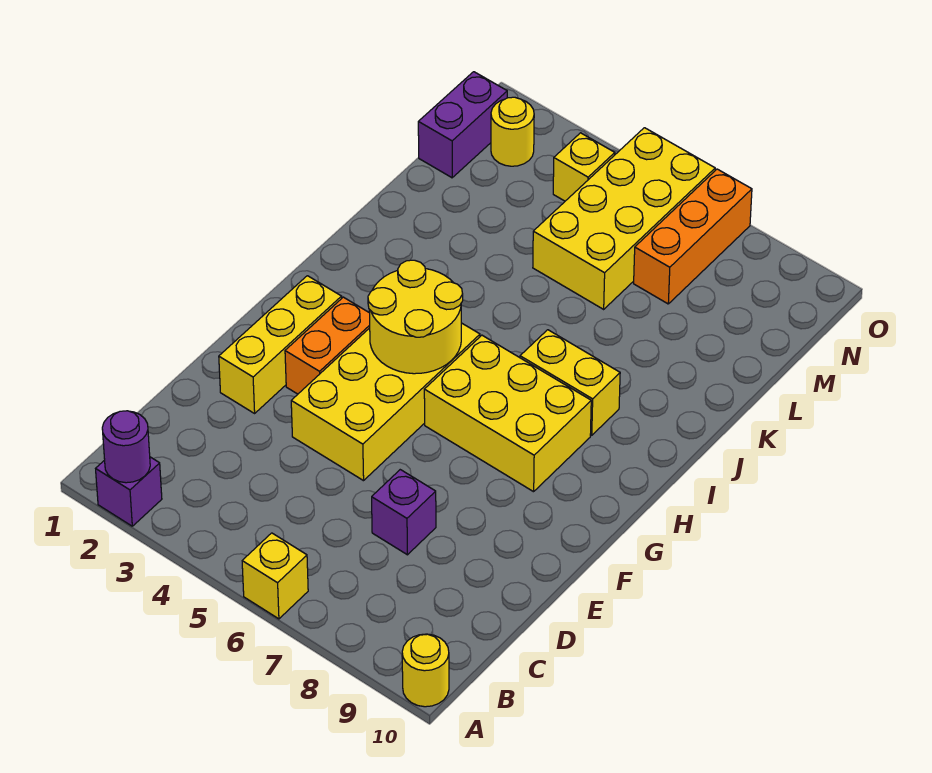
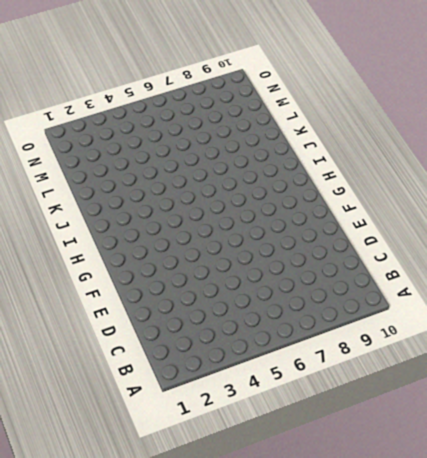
none -> purple 1x1 brick [96,457,162,526]
none -> yellow 1x1 brick [242,533,308,619]
none -> yellow 1x1 round brick [402,634,449,707]

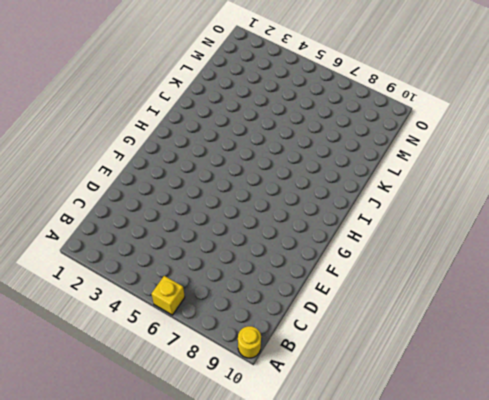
none -> purple 1x1 brick [96,457,162,526]
none -> purple 1x1 brick [372,470,436,555]
none -> yellow 1x3 brick [219,276,342,413]

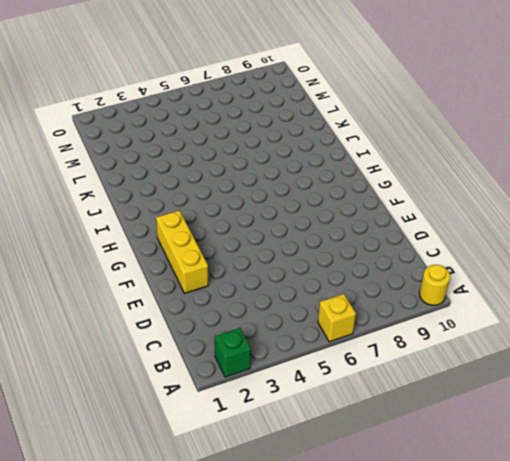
green 1x1 brick [215,328,251,377] -> purple 1x1 brick [96,457,162,526]
none -> purple 1x1 brick [372,470,436,555]
none -> yellow 2x4 brick [291,323,480,481]
none -> orange 1x2 brick [285,297,370,394]

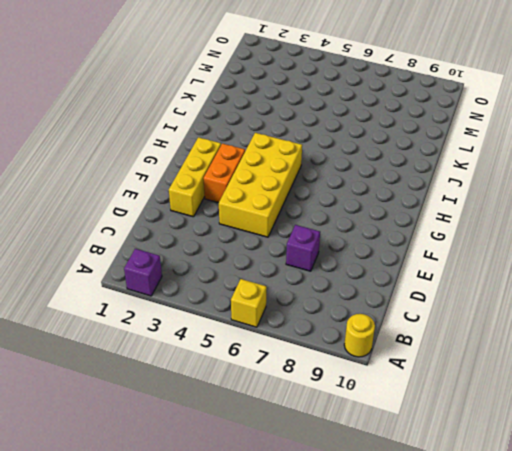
none -> yellow 2x3 brick [424,335,591,492]
none -> yellow 1x2 brick [520,330,620,435]
none -> yellow 2x4 brick [533,128,715,309]

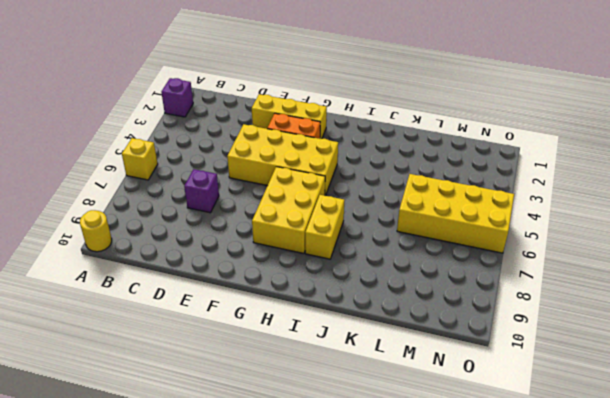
none -> purple 1x2 brick [418,72,507,178]
none -> orange 1x3 brick [634,169,752,304]
none -> yellow 1x1 round brick [491,97,534,166]

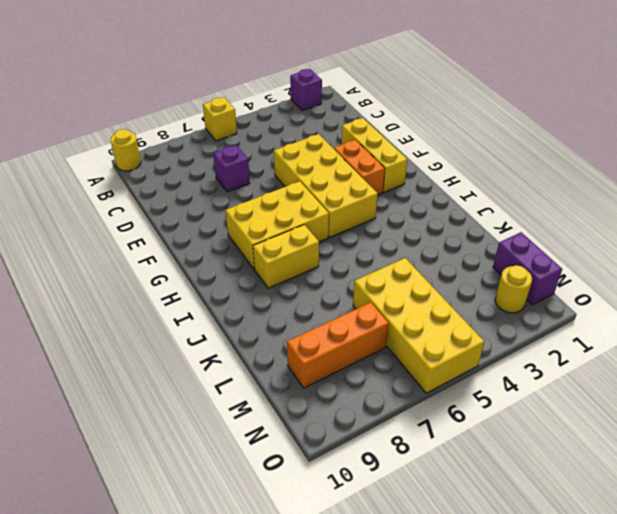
orange 1x3 brick [287,302,389,388] -> orange 1x3 brick turned to [634,169,752,304]
none -> yellow 1x1 brick [553,133,615,201]
none -> purple 1x1 round brick [102,411,150,483]
none -> yellow 2x2 round brick [368,260,463,374]

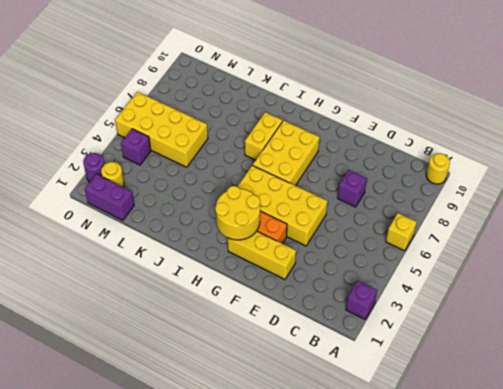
yellow 2x2 round brick [215,186,260,240] -> yellow 2x2 round brick moved to [368,260,463,374]
purple 1x1 brick [121,129,151,165] -> yellow 1x1 brick [553,133,615,201]
purple 1x1 round brick [83,153,104,182] -> purple 1x1 round brick moved to [102,411,150,483]
none -> orange 1x3 brick [634,169,752,304]

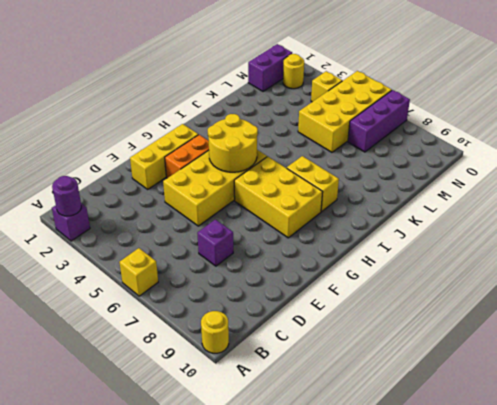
purple 1x3 brick [348,90,410,152] -> orange 1x3 brick [634,169,752,304]

